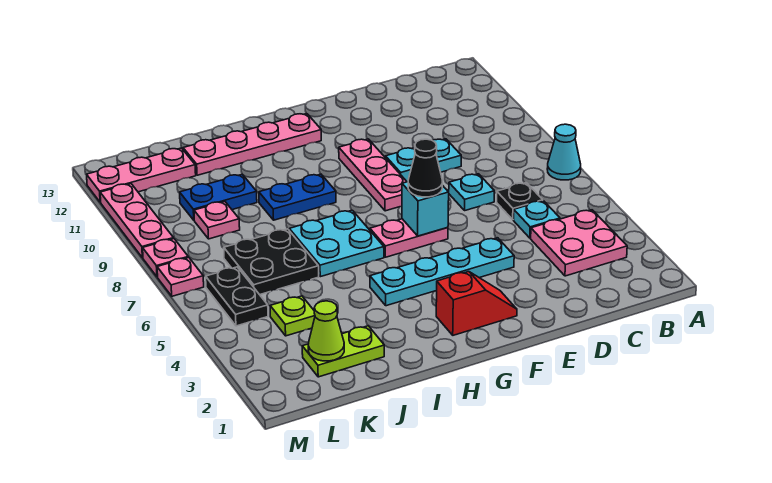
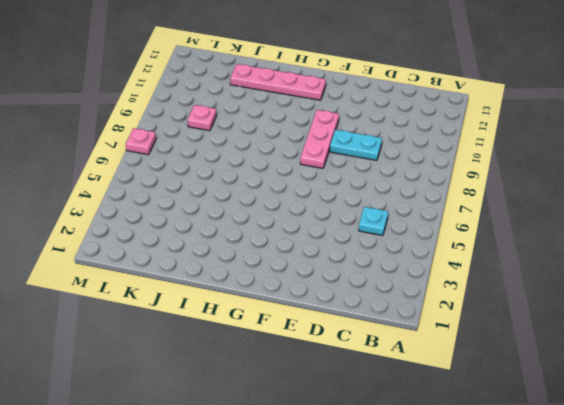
none -> cyan 1x1 cone [547,124,581,180]
none -> pink 2x2 plate [531,210,627,276]
none -> black 1x1 plate [497,183,543,220]

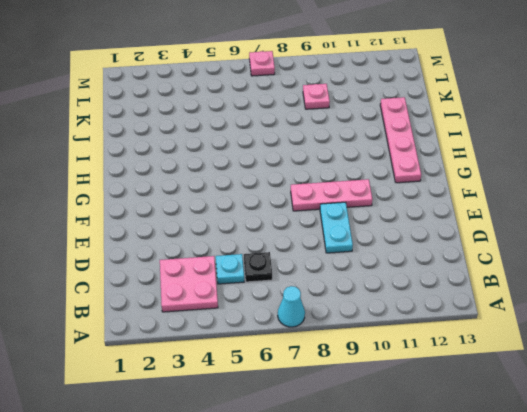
none -> cyan 1x1 plate [449,174,494,211]
none -> cyan 1x4 plate [370,238,514,306]
none -> red 1x2 slope [436,272,517,335]

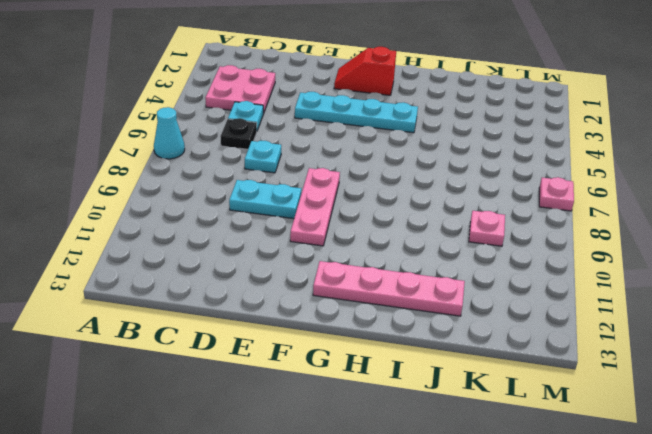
none -> pink 1x2 plate [370,219,448,257]
none -> cyan 2x2 plate [289,210,384,277]
none -> blue 1x2 plate [259,174,336,220]

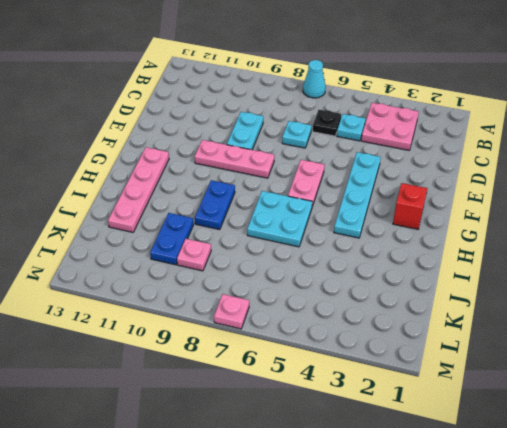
none -> lime 1x2 plate [302,326,384,377]
none -> black 2x2 plate [224,229,319,295]
none -> lime 1x1 plate [270,296,315,336]

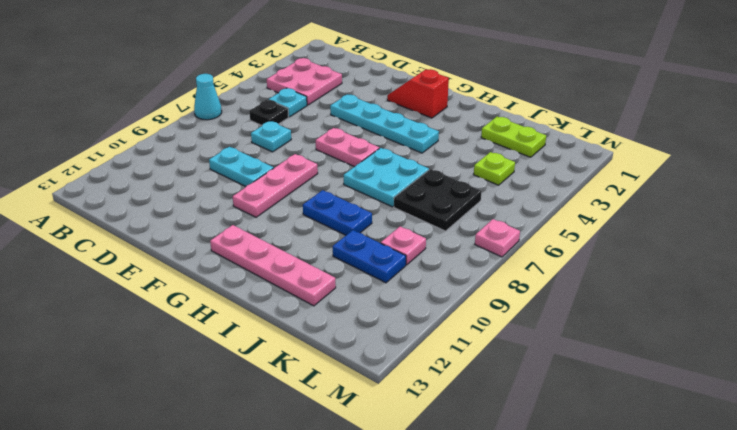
none -> pink 1x3 plate [87,148,196,202]
none -> black 1x2 plate [206,267,268,326]
none -> pink 1x1 plate [143,239,188,277]

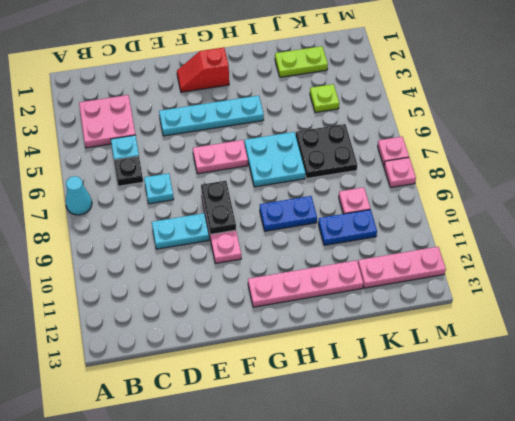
black 1x2 plate [201,181,236,234] -> black 1x2 plate moved to [206,267,268,326]
none -> pink 1x3 plate [100,184,174,258]
none -> cyan 1x1 brick [402,182,449,236]
none -> lime 1x1 cone [308,301,344,361]

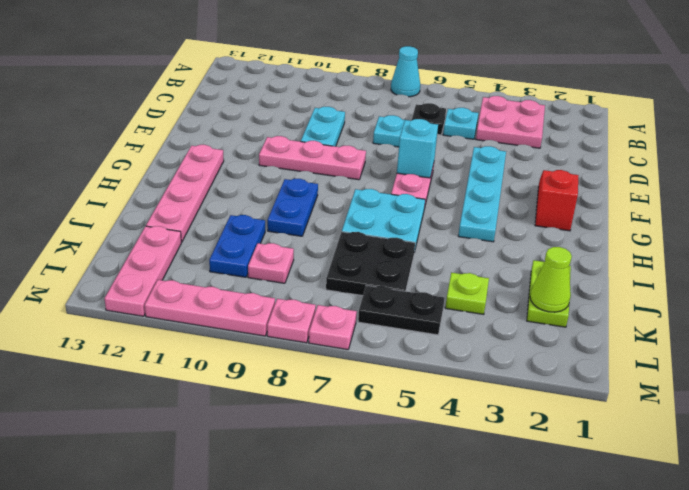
none -> black 1x1 cone [408,139,442,197]

